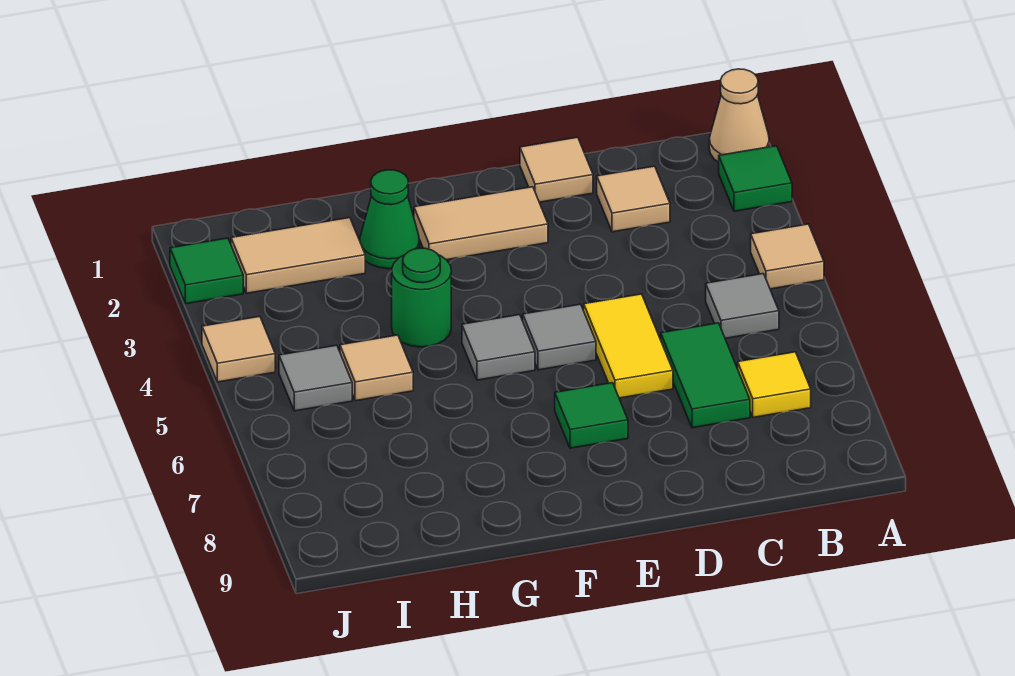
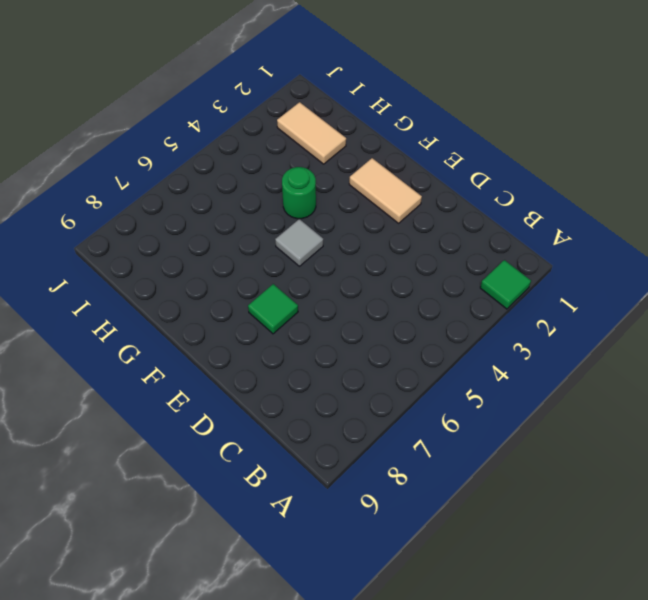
none -> tan 1x1 cone [709,69,769,162]
none -> tan 1x1 tile [751,224,824,289]
none -> grey 1x1 tile [706,274,779,338]

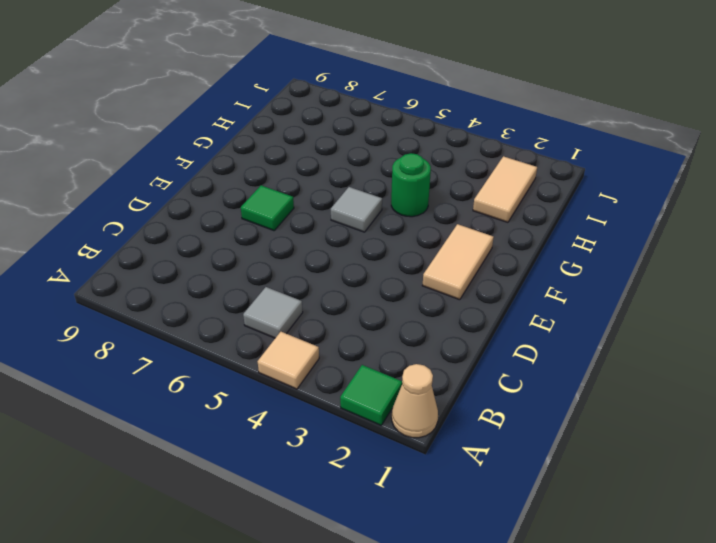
none -> yellow 1x1 tile [738,352,811,417]
none -> tan 1x1 tile [597,166,670,232]
none -> green 1x2 tile [661,323,750,428]

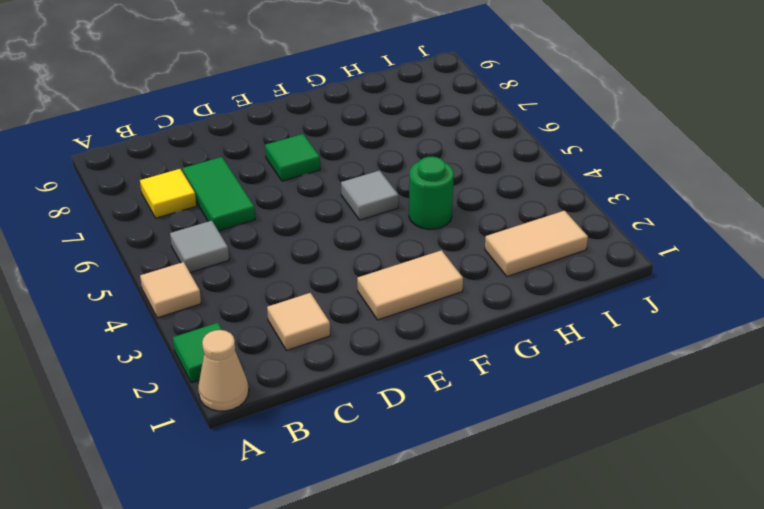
none -> tan 1x1 tile [520,137,593,202]
none -> yellow 1x2 tile [584,294,673,398]
none -> grey 1x1 tile [523,304,596,370]

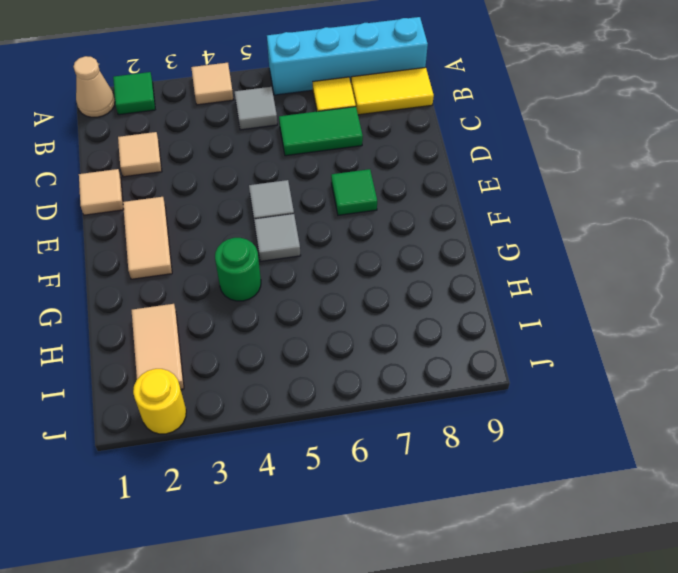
cyan 1x4 brick [267,17,428,95] -> none
yellow 1x2 tile [351,67,434,115] -> yellow 1x2 tile moved to [584,294,673,398]
yellow 1x1 round brick [133,369,186,434] -> green 1x1 tile [170,238,243,304]
none -> green 1x1 cone [360,170,420,269]
none -> tan 1x1 tile [340,335,413,401]
none -> grey 1x1 tile [279,345,352,411]

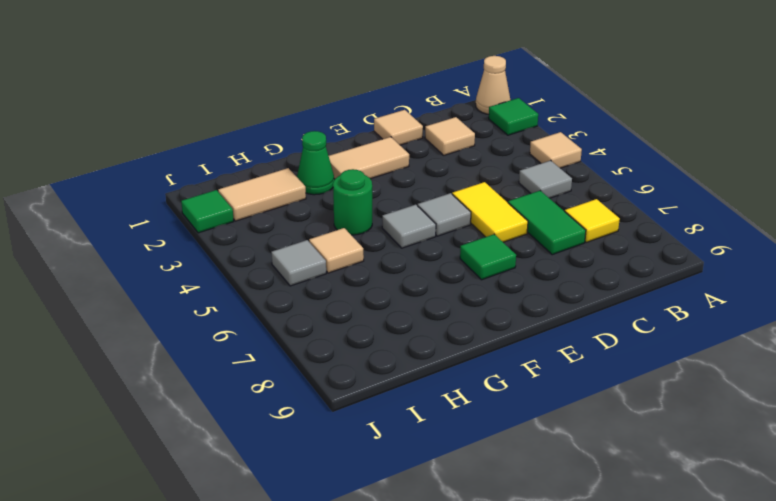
none -> tan 1x1 tile [202,316,275,382]

